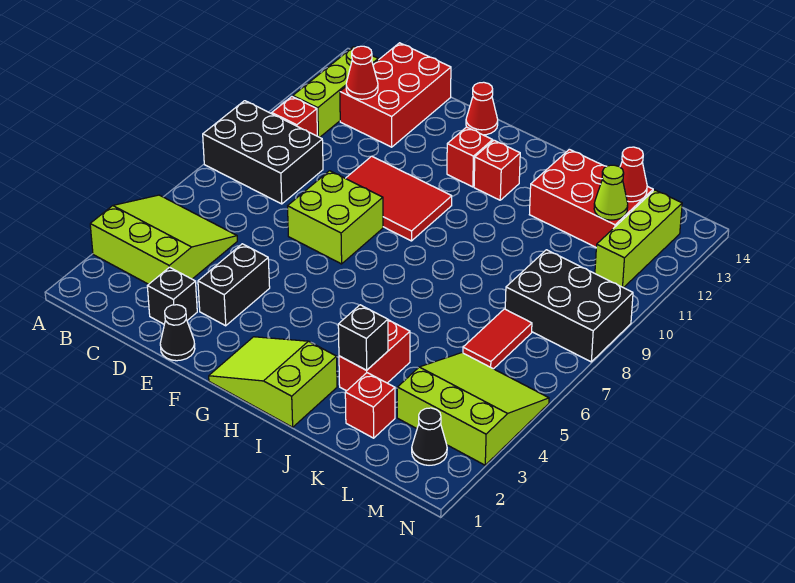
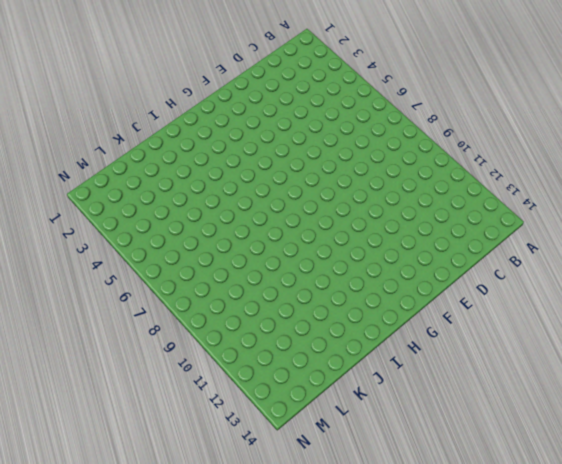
none -> lime 3x3 slope [90,195,237,284]
none -> black 2x3 brick [203,101,323,204]
none -> red 1x1 brick [272,97,317,136]

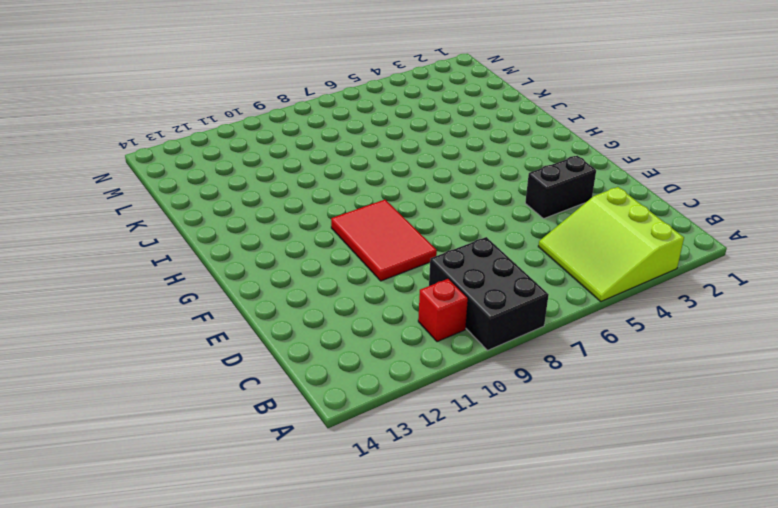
none -> lime 1x3 brick [293,47,378,137]
none -> red 2x3 brick [340,43,451,147]
none -> black 1x1 brick [147,267,197,324]

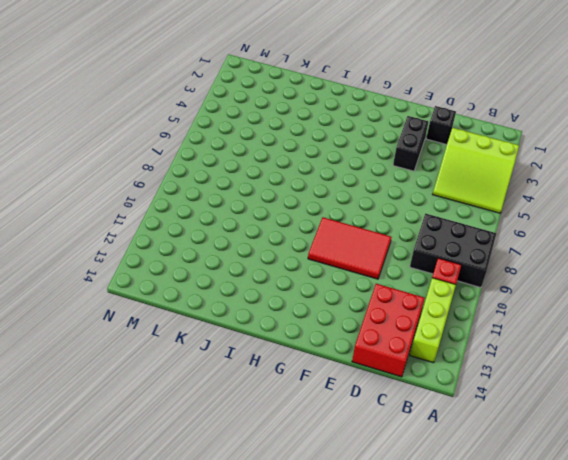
none -> black 1x1 cone [160,305,195,361]
none -> lime 2x2 brick [288,171,383,264]
none -> red 1x1 cone [466,82,498,135]

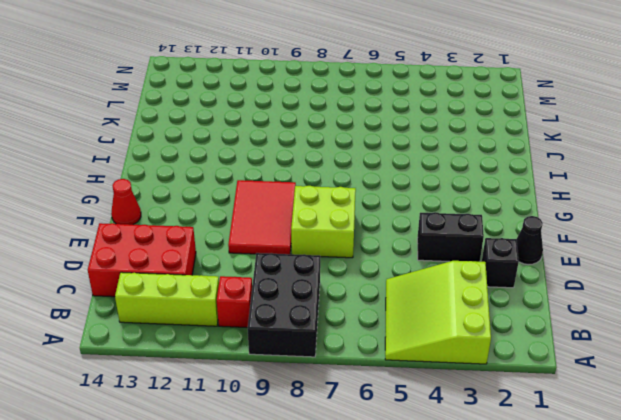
none -> lime 2x3 slope [209,337,337,427]
none -> red 1x1 brick [447,127,493,187]
none -> red 1x1 brick [474,140,520,200]

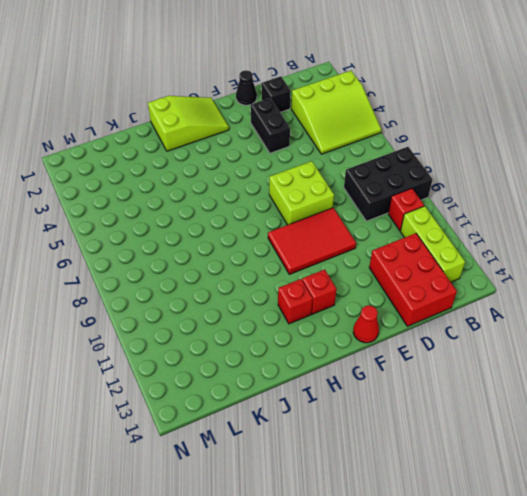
none -> red 1x2 brick [339,320,410,391]
none -> red 2x3 brick [529,149,653,247]
none -> red 1x1 brick [345,373,395,438]

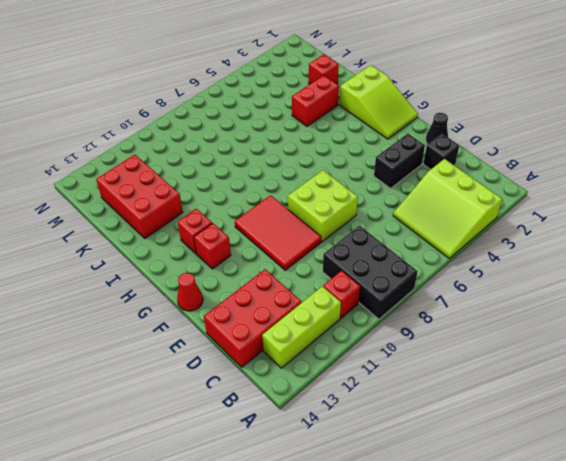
none -> lime 3x3 slope [397,353,549,465]
none -> red 1x2 tile [463,309,532,369]
none -> black 2x3 brick [505,250,633,362]

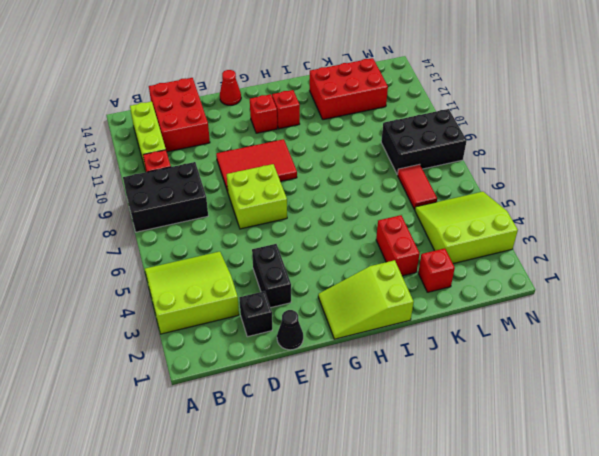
none -> black 1x1 cone [412,408,447,465]
none -> lime 1x3 brick [595,190,682,288]
none -> red 1x1 cone [346,46,378,99]

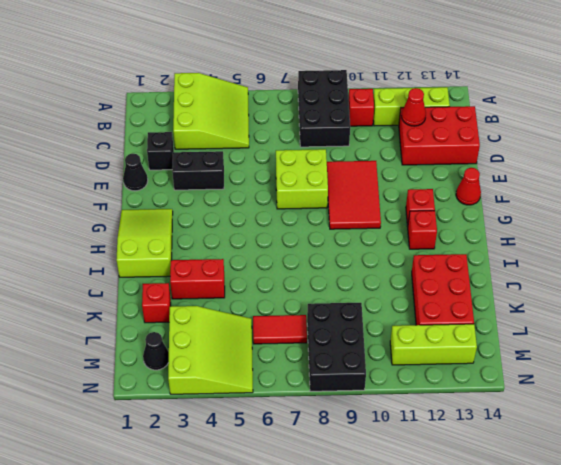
none -> black 1x1 brick [338,305,388,370]
none -> lime 1x1 cone [594,165,628,220]
none -> red 1x1 cone [620,147,647,202]

